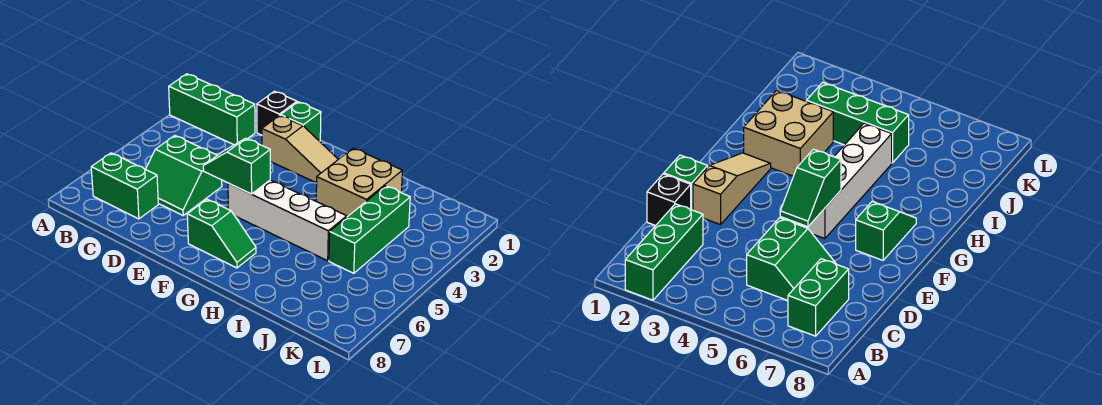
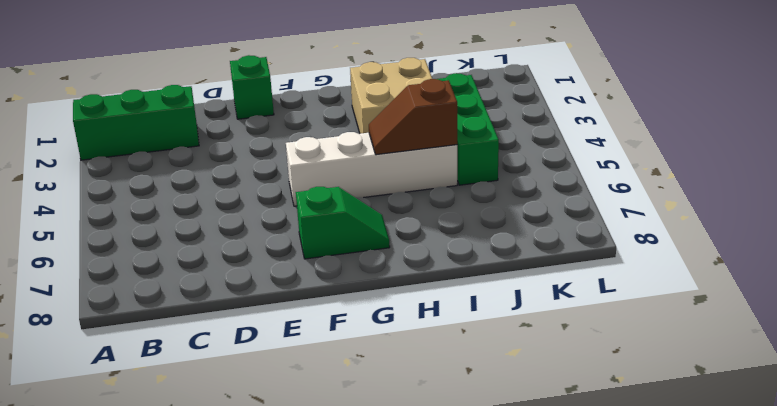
brown 1x2 slope [369,79,457,155] -> none
none -> green 1x2 brick [91,153,158,219]
none -> green 2x2 slope [146,136,222,215]

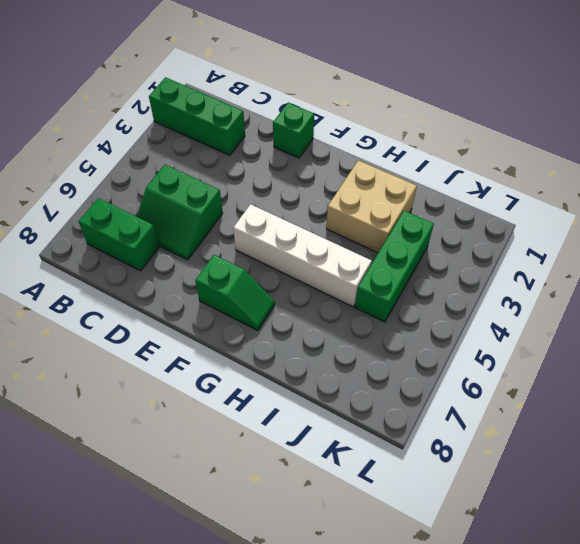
none -> black 1x1 brick [257,91,297,135]
none -> tan 1x3 slope [262,115,338,183]

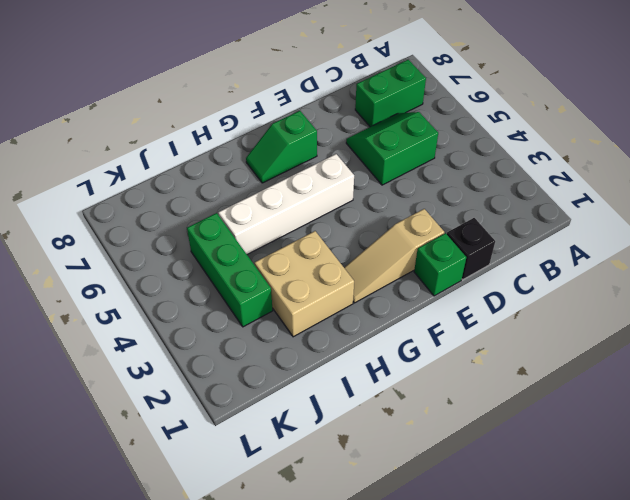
none -> green 1x3 brick [169,74,255,145]
none -> green 1x2 slope [203,138,270,194]

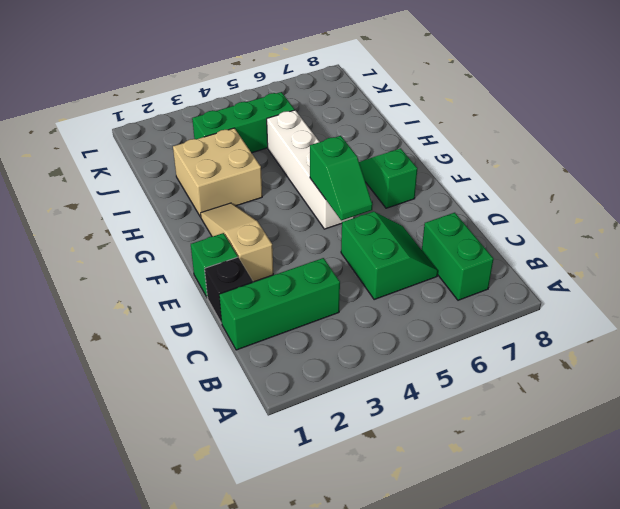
green 1x3 brick [219,258,340,350] -> green 1x3 brick turned to [169,74,255,145]

